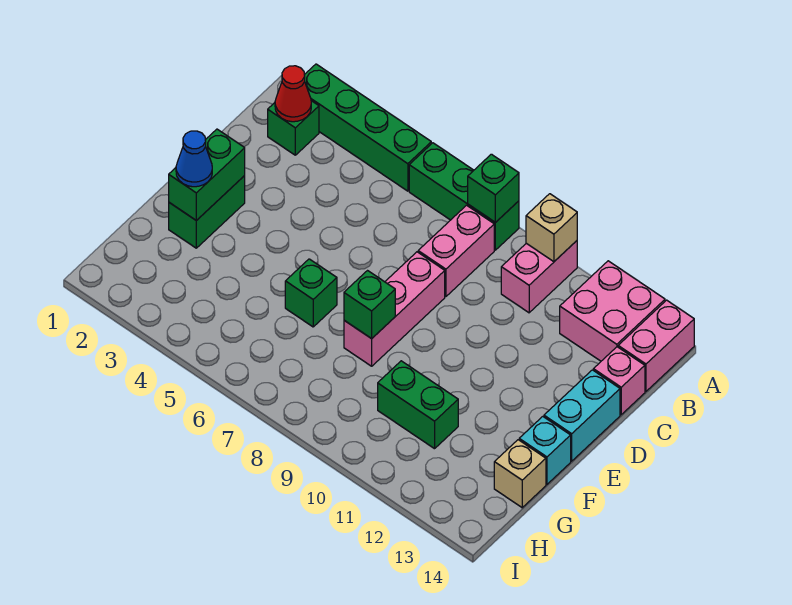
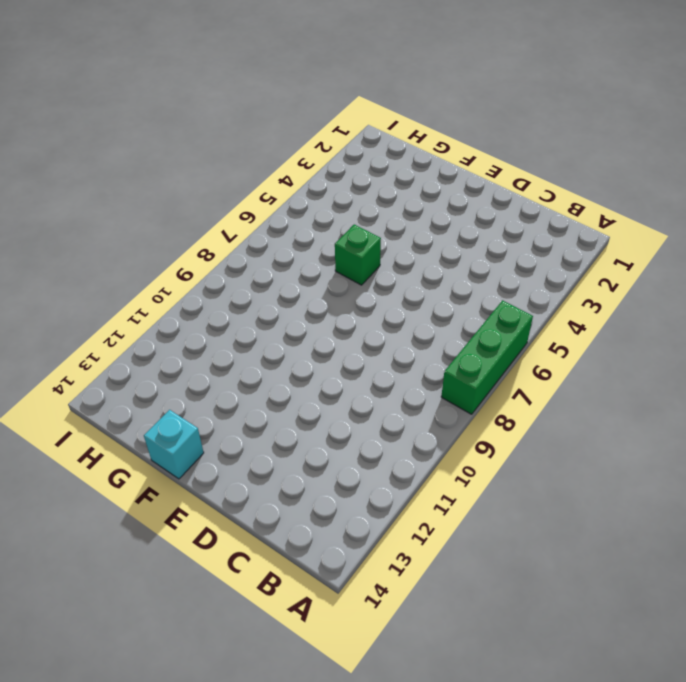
none -> green 1x4 brick [305,64,431,191]
none -> pink 1x2 brick [501,241,577,313]
none -> pink 2x2 brick [560,261,665,361]

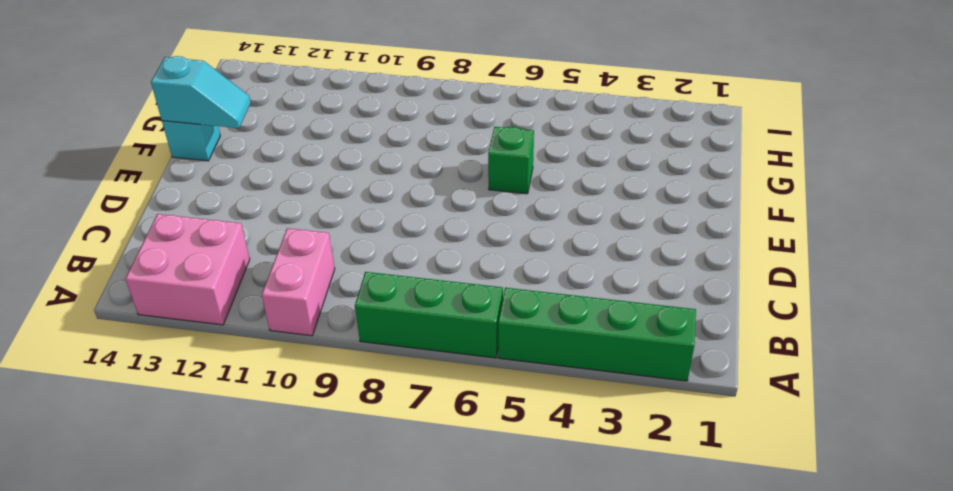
cyan 1x2 slope [151,56,251,128] -> none
none -> pink 1x2 brick [618,300,694,391]
none -> green 1x1 brick [268,101,319,155]
none -> pink 1x2 brick [418,205,494,297]

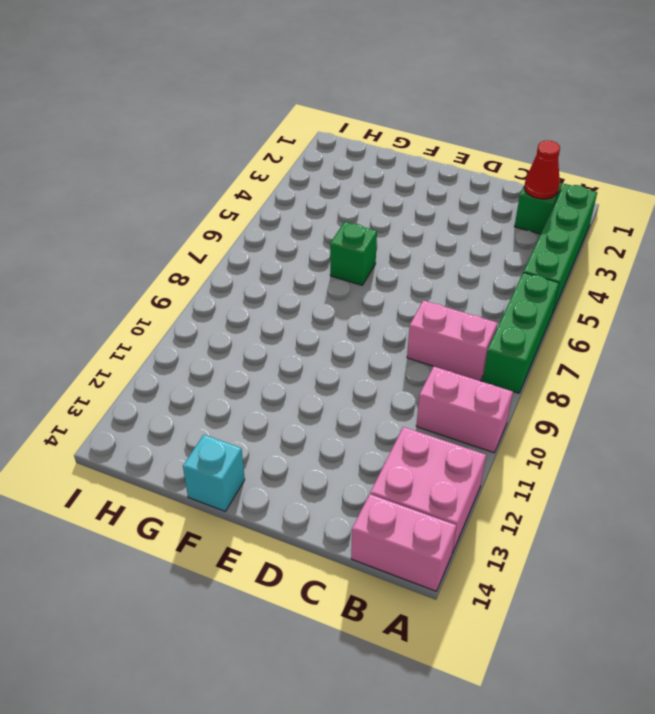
none -> pink 1x1 brick [593,347,645,415]
none -> pink 1x3 brick [344,252,445,366]
none -> cyan 1x2 brick [544,370,620,461]

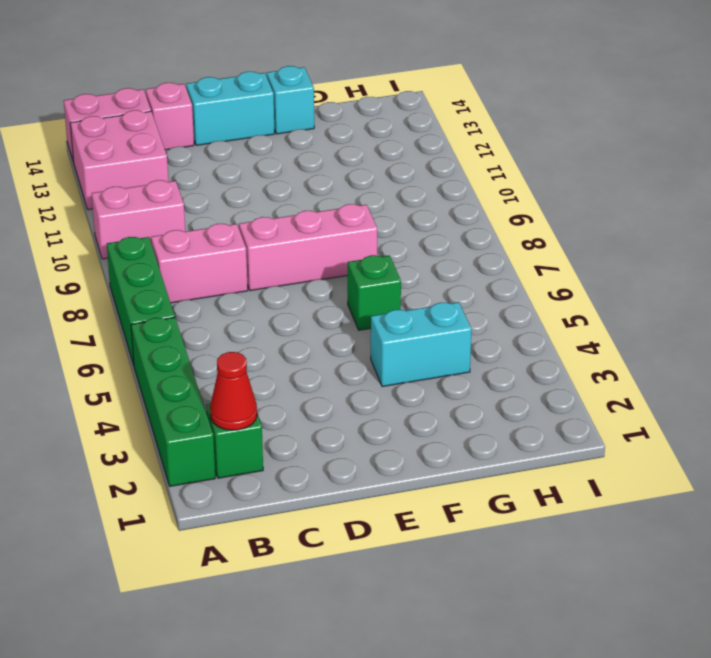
cyan 1x2 brick [371,302,471,387] -> none
none -> green 1x2 brick [169,176,245,248]
none -> green 1x2 brick [378,361,458,449]
none -> tan 1x1 brick [494,440,546,508]

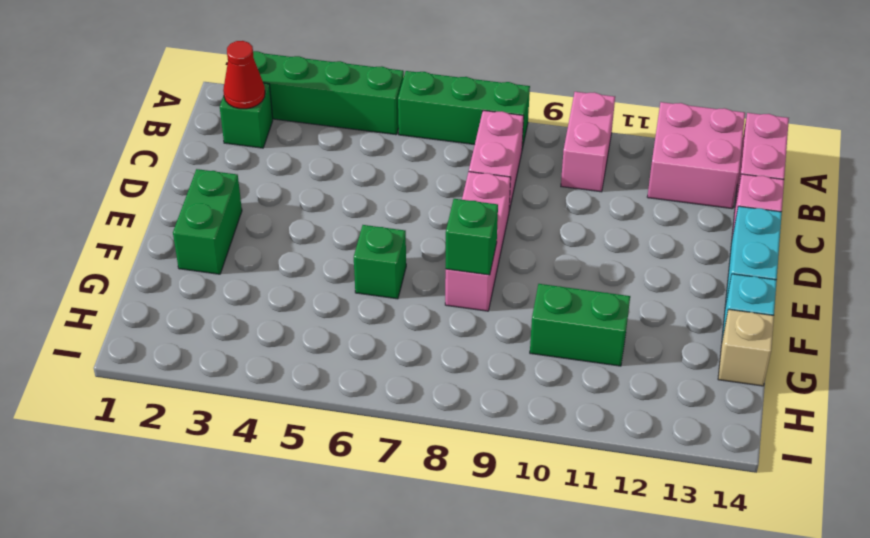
none -> green 1x1 brick [468,154,519,223]
none -> tan 1x1 brick [526,194,577,262]
none -> green 1x2 brick [169,129,245,221]

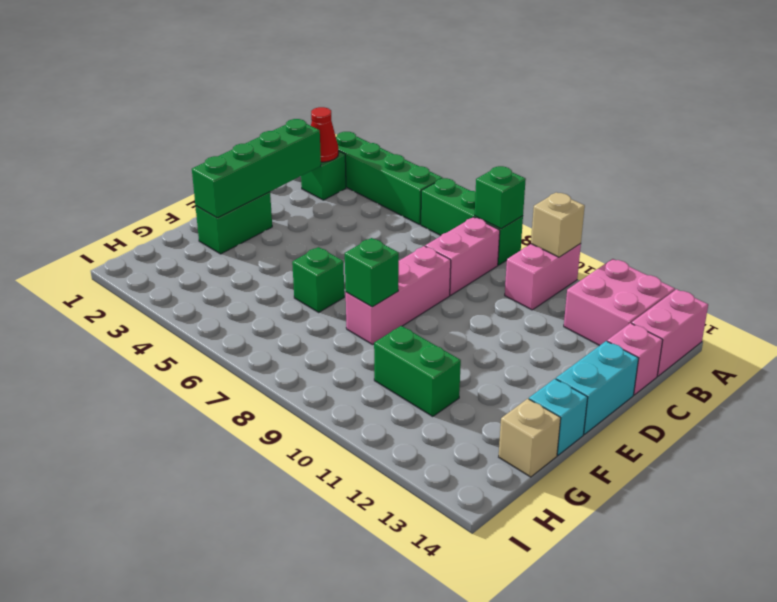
green 1x4 brick [192,119,321,218] -> green 1x2 brick [169,129,245,221]
none -> blue 1x1 cone [176,131,212,187]

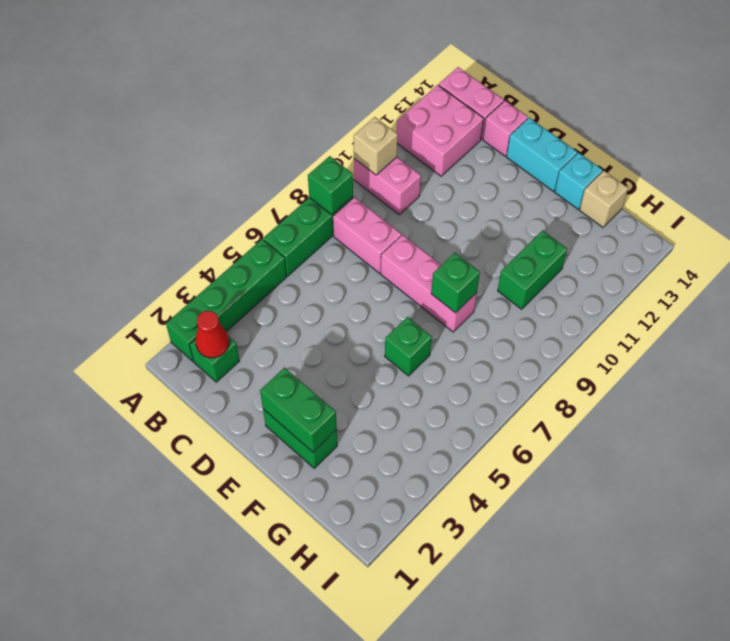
none -> blue 1x1 cone [176,131,212,187]

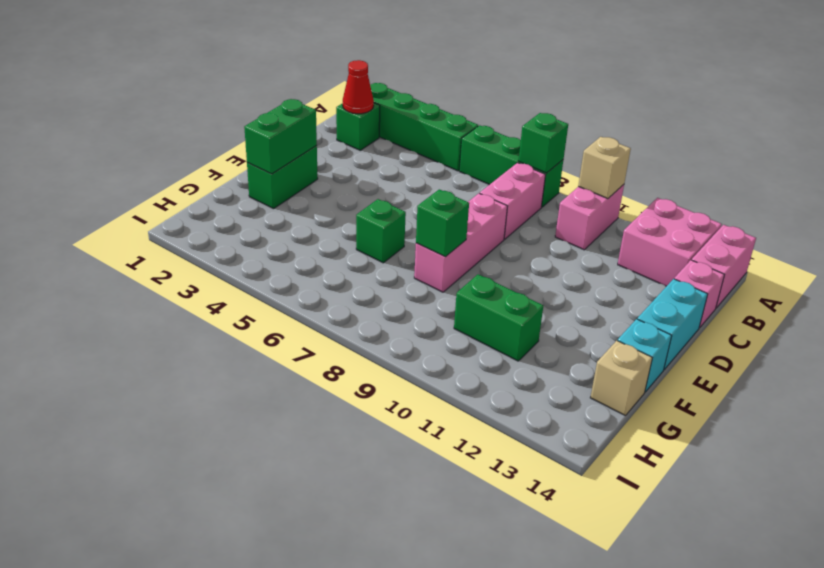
none -> blue 1x1 cone [176,131,212,187]

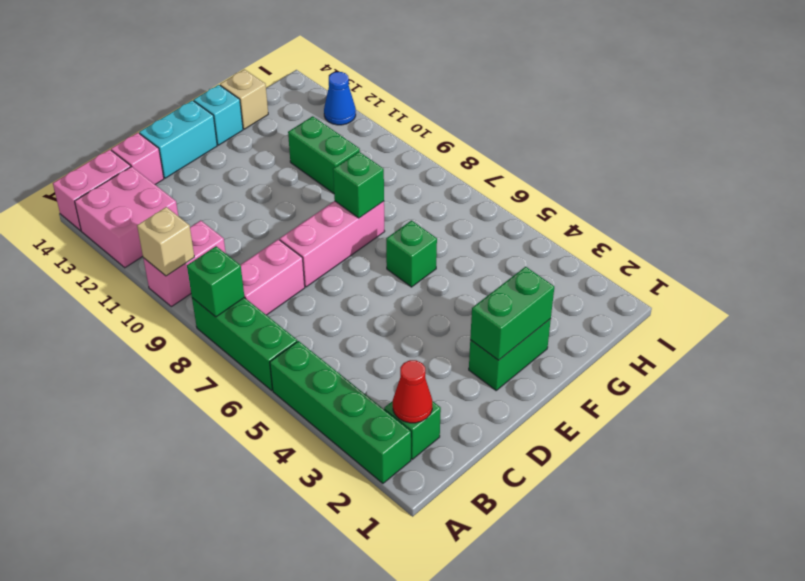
blue 1x1 cone [324,72,356,125] -> blue 1x1 cone moved to [176,131,212,187]

